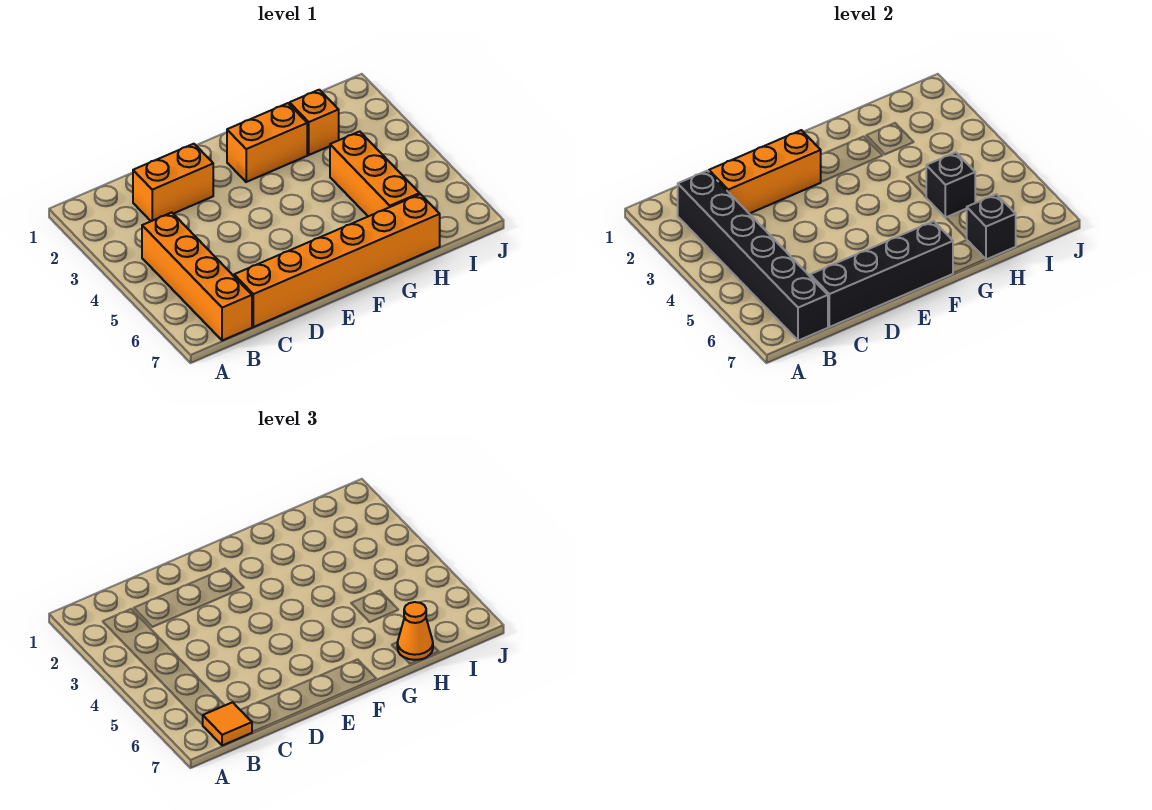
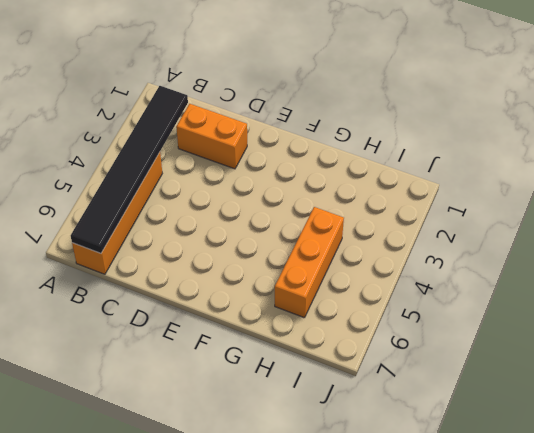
black 1x6 tile [71,86,188,253] -> black 1x6 brick [678,171,828,341]
none -> orange 1x6 brick [234,194,440,327]
none -> orange 1x2 brick [227,103,307,182]
none -> orange 1x1 brick [290,90,339,155]

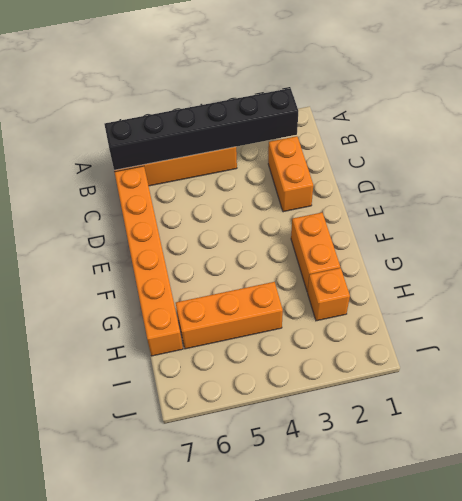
none -> orange 1x3 brick [709,130,821,214]
none -> black 1x4 brick [810,221,953,327]
none -> black 1x1 brick [926,152,975,218]

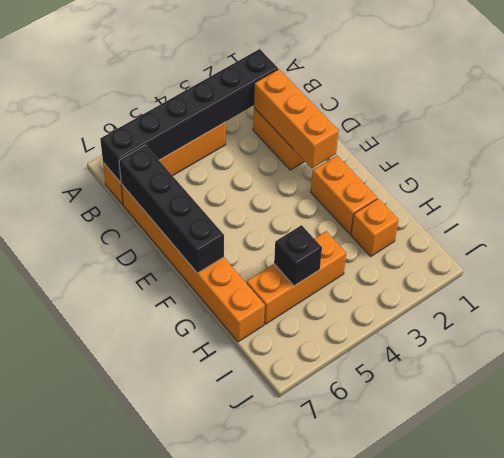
none -> black 1x1 brick [967,194,1016,259]
none -> orange 1x1 tile [202,702,252,746]
none -> orange 1x1 cone [397,602,433,660]

